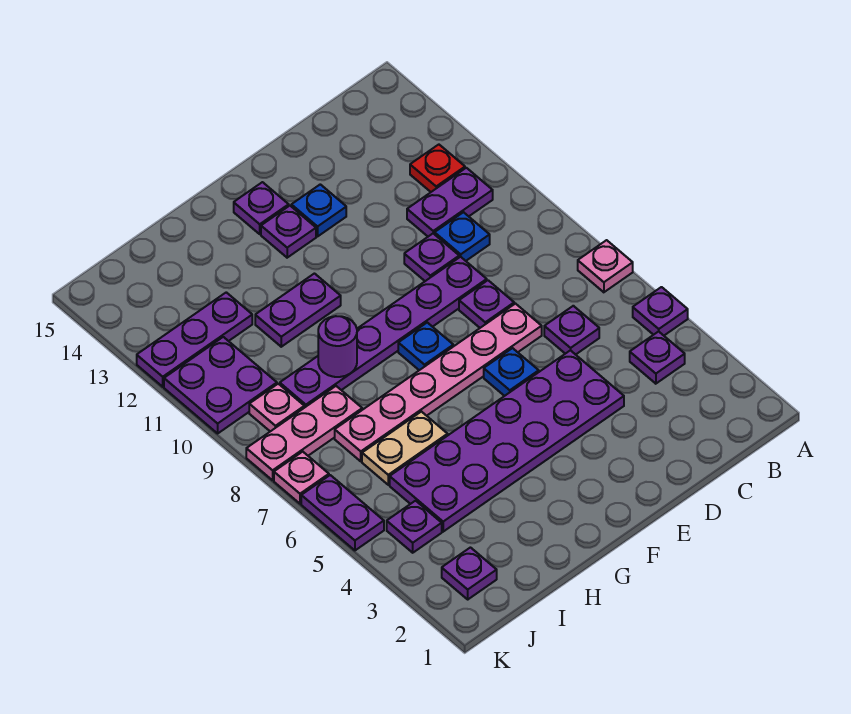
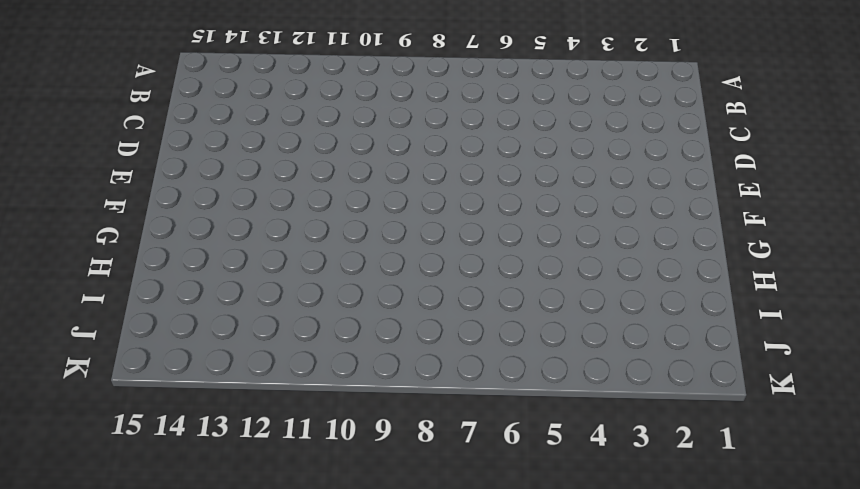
none -> purple 1x1 plate [633,287,688,335]
none -> pink 1x1 plate [578,240,633,292]
none -> purple 1x1 plate [630,331,685,384]

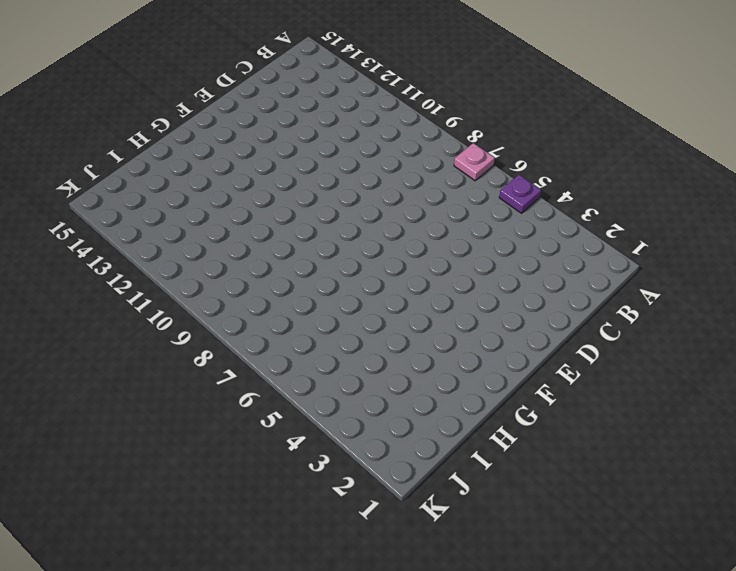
none -> purple 1x1 plate [630,331,685,384]
none -> purple 1x2 plate [407,168,493,236]
none -> red 1x1 plate [410,145,465,192]

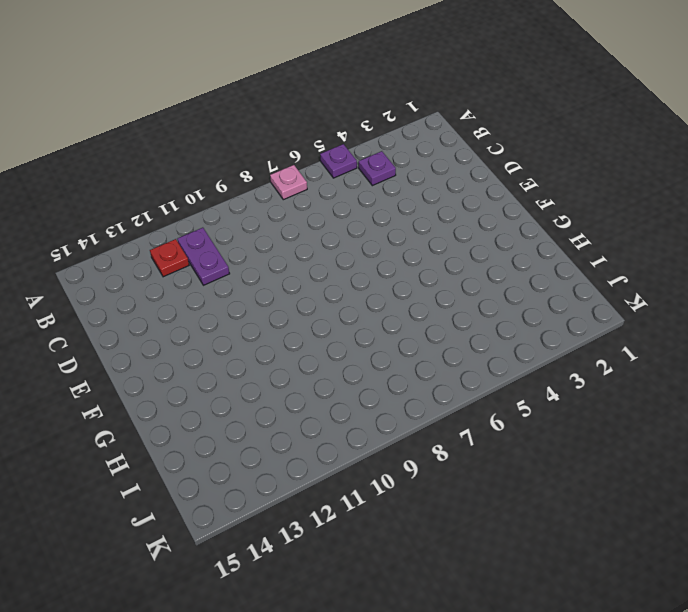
none -> purple 1x1 plate [544,306,599,355]
none -> blue 1x1 plate [435,212,490,261]
none -> purple 2x6 plate [390,350,624,532]

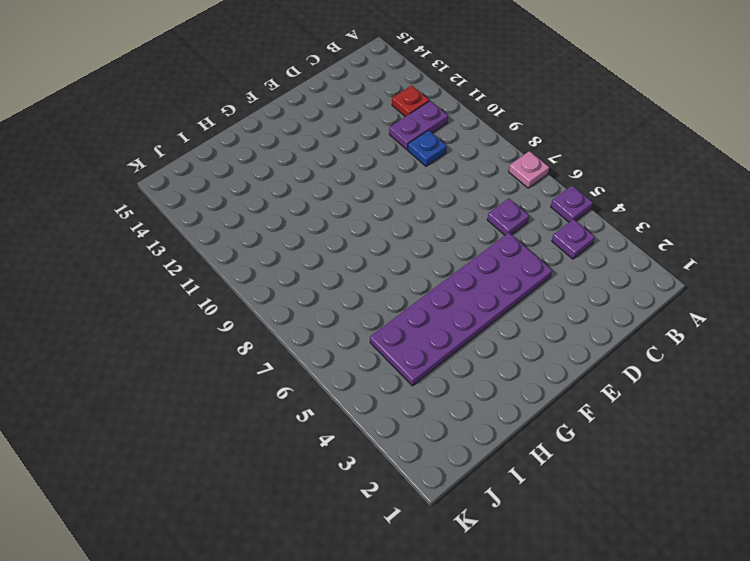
none -> pink 1x6 plate [335,304,542,461]
none -> purple 1x1 plate [459,280,514,328]
none -> purple 1x6 plate [280,257,487,408]

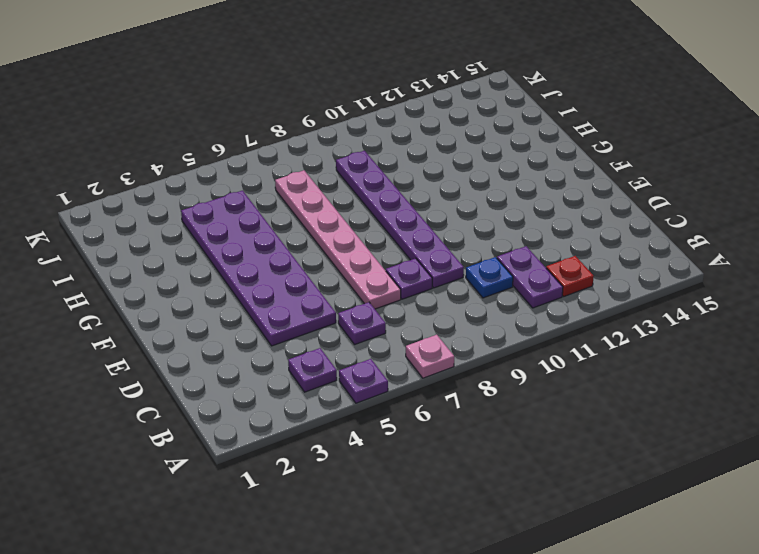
none -> purple 1x1 plate [404,234,459,281]
none -> blue 1x1 plate [484,348,539,396]
none -> blue 1x1 plate [291,184,346,236]

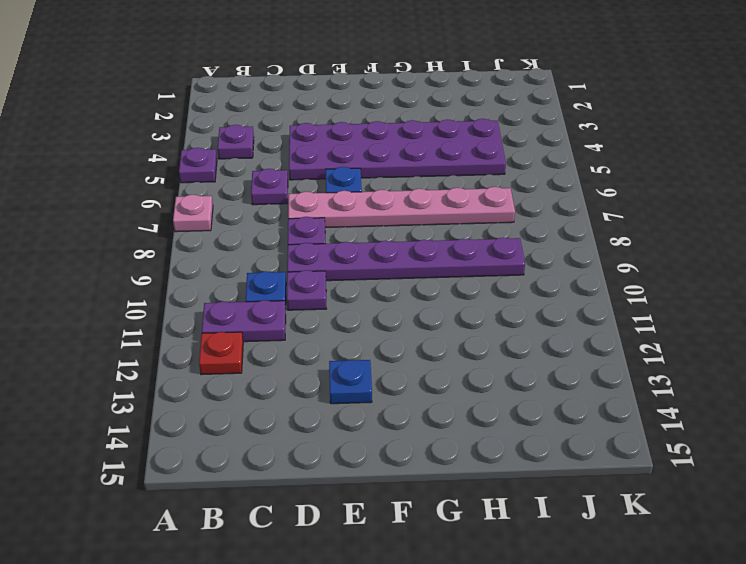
none -> blue 1x1 plate [398,323,453,370]
none -> purple 1x1 plate [261,206,316,258]
none -> purple 1x1 plate [234,182,289,234]

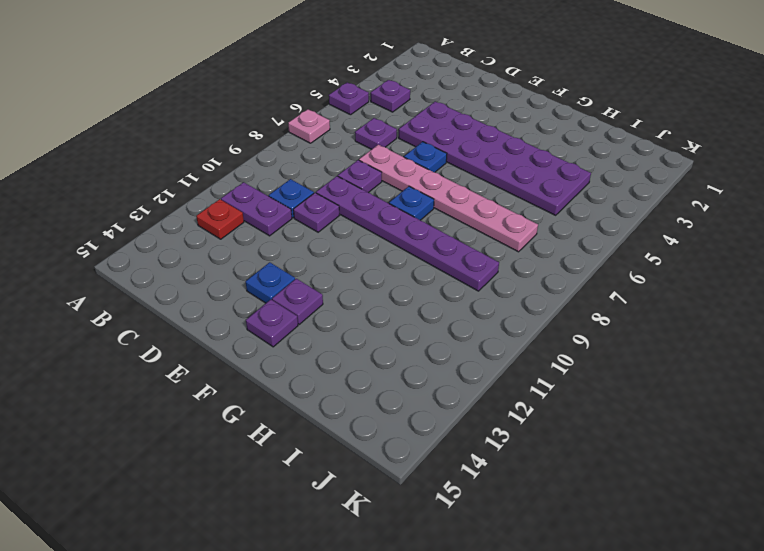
none -> purple 1x2 plate [255,274,341,347]
none -> tan 1x2 plate [362,412,448,485]
none -> pink 1x3 plate [246,386,362,480]

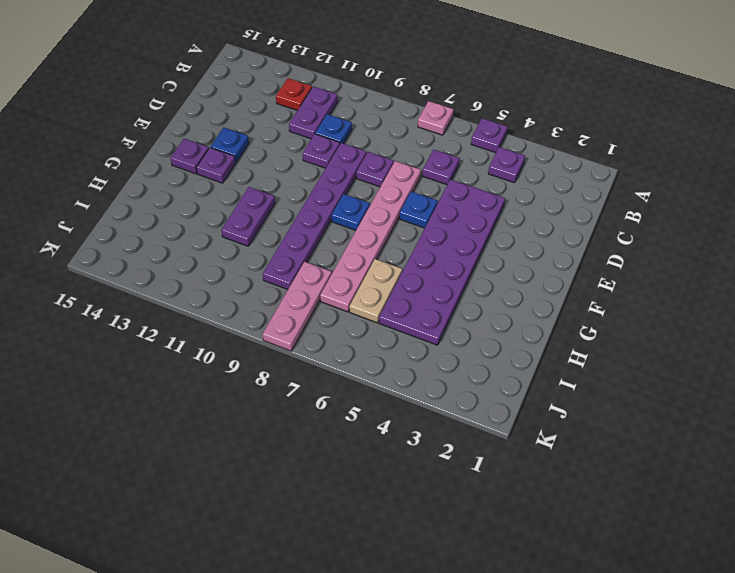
none -> purple 1x3 plate [137,292,252,387]
none -> purple 1x1 plate [442,548,497,599]
none -> purple 1x1 plate [387,501,442,553]

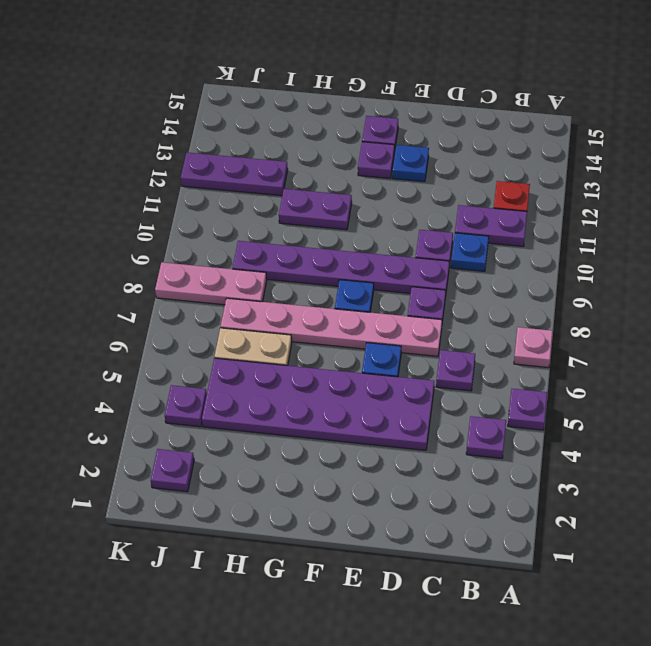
none -> pink 1x1 plate [249,384,304,431]
none -> purple 2x2 plate [164,337,277,433]
none -> purple 1x2 plate [301,475,384,550]

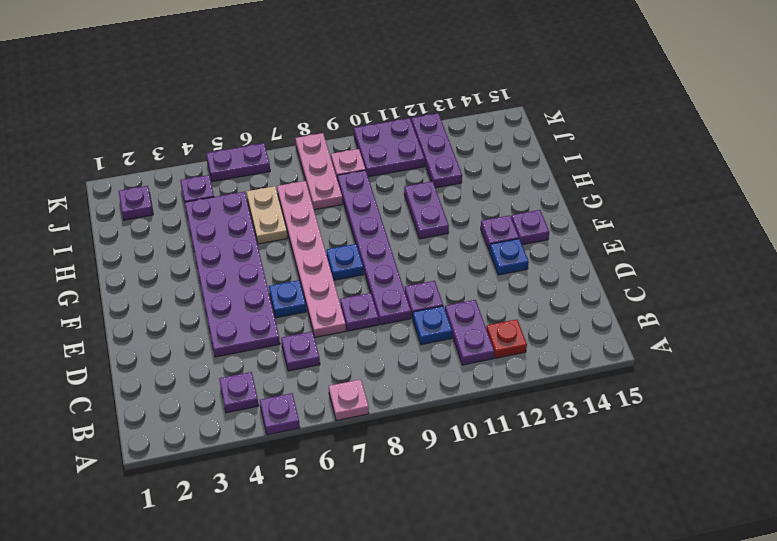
none -> pink 1x1 plate [274,452,329,504]
none -> purple 1x1 round brick [318,316,357,377]

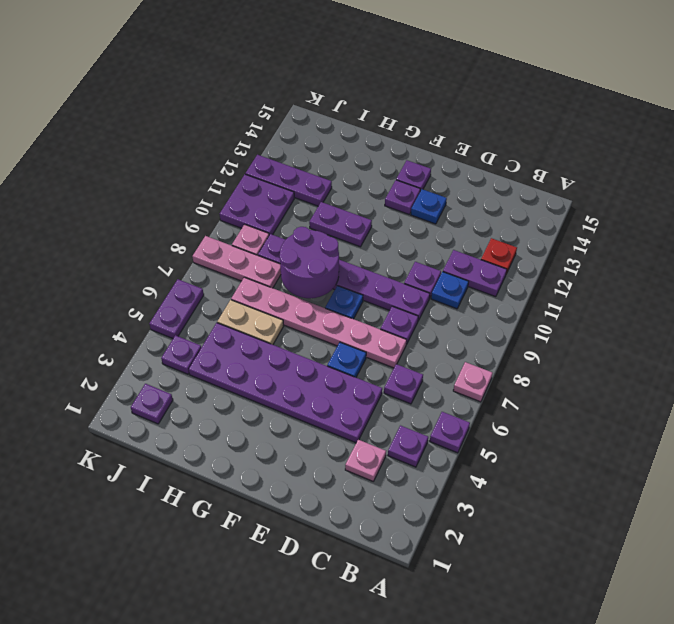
pink 1x1 plate [345,440,386,481] -> pink 1x1 plate moved to [274,452,329,504]
purple 2x2 round brick [280,227,339,298] -> purple 1x1 round brick [318,316,357,377]

